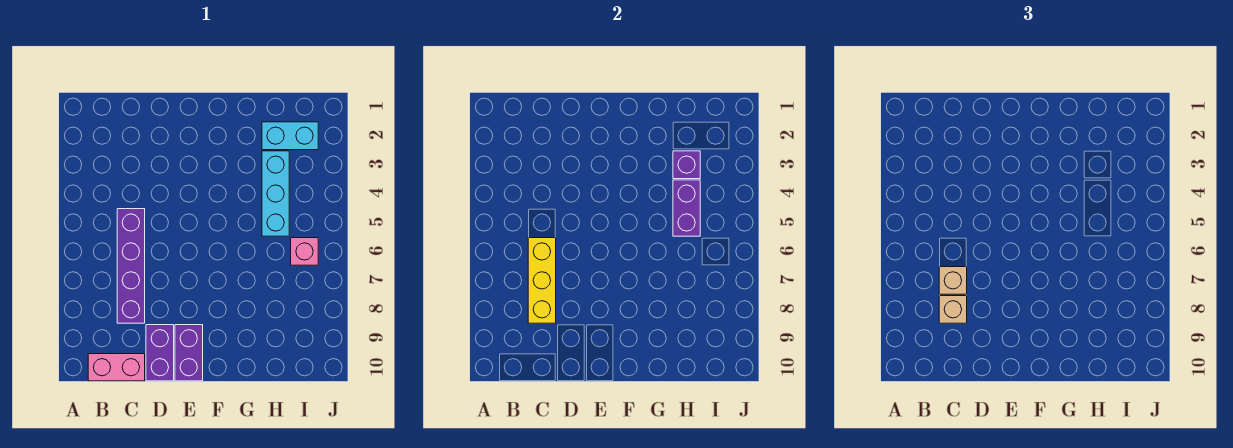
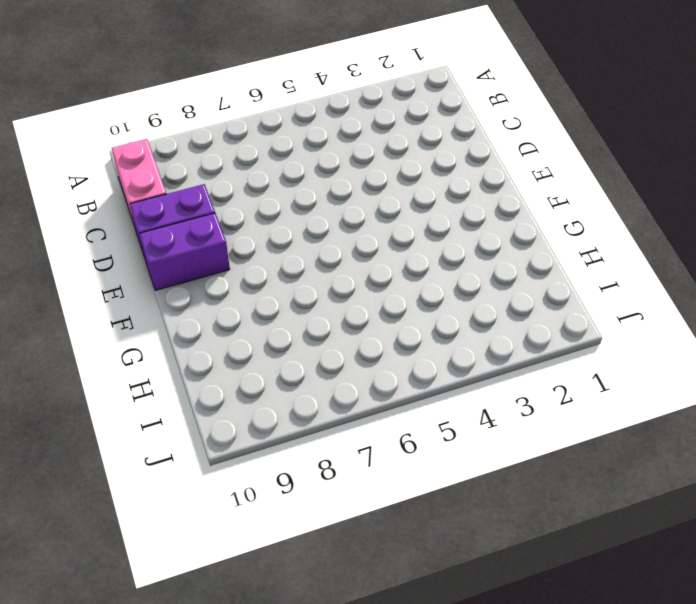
none -> purple 1x4 brick [117,209,145,323]
none -> cyan 1x2 brick [262,122,318,150]
none -> cyan 1x3 brick [262,151,289,236]

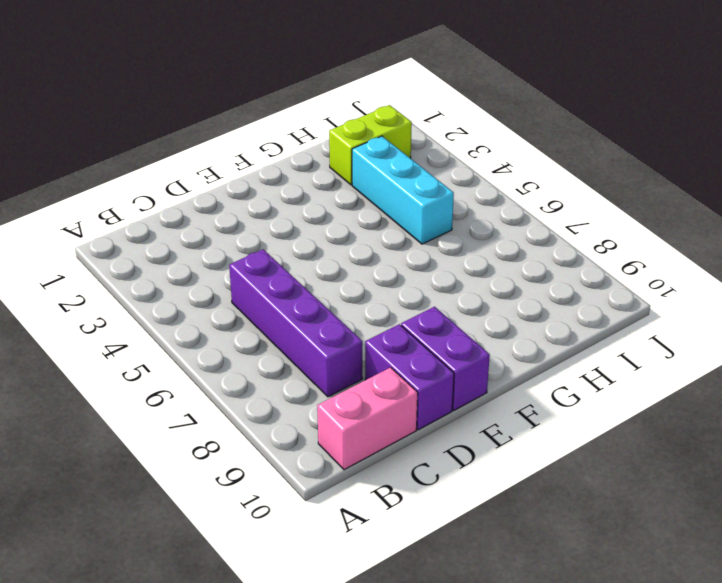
lime 1x2 brick [329,105,412,185] -> cyan 1x2 brick [262,122,318,150]
none -> pink 1x1 brick [291,238,318,265]
none -> yellow 1x3 brick [528,238,556,323]
none -> purple 1x1 brick [673,151,700,179]

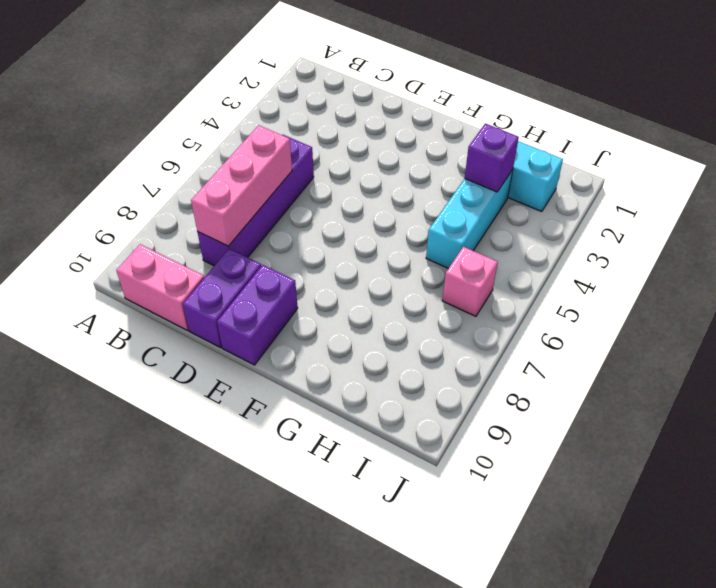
pink 1x3 brick [191,125,292,246] -> yellow 1x3 brick [528,238,556,323]
none -> purple 1x2 brick [673,180,700,236]
none -> tan 1x1 brick [939,267,967,294]
none -> tan 1x1 brick [939,296,967,323]

